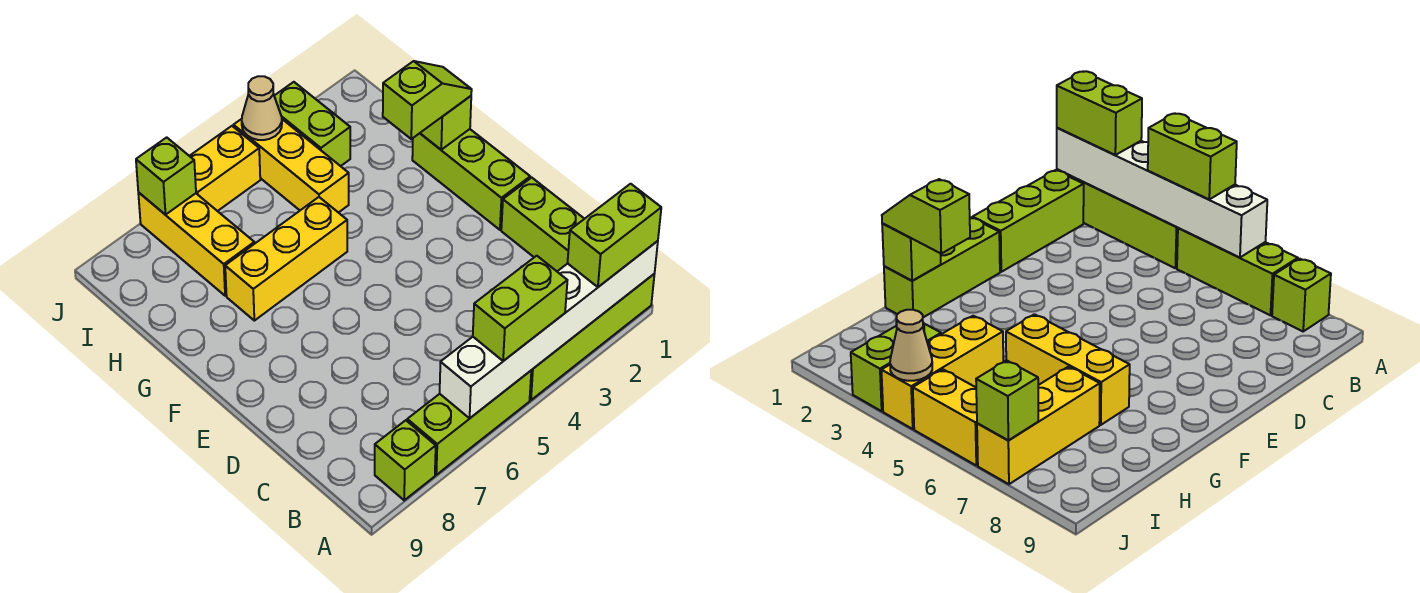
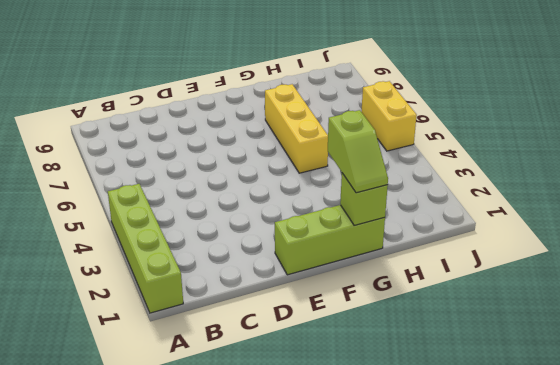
none -> lime 1x3 brick [407,371,531,475]
none -> lime 1x1 brick [375,420,436,500]
none -> lime 1x3 brick [501,178,584,271]

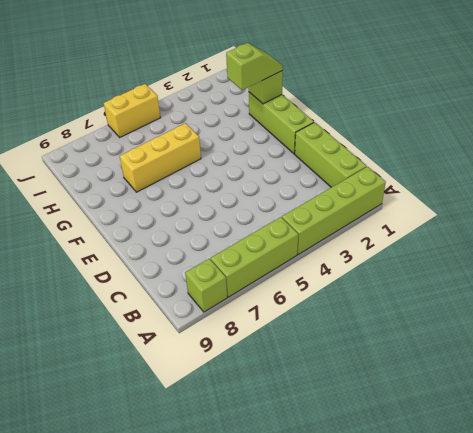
none -> yellow 1x3 brick [233,119,349,213]
none -> yellow 1x3 brick [138,192,254,296]
none -> lime 1x2 brick [274,82,350,166]

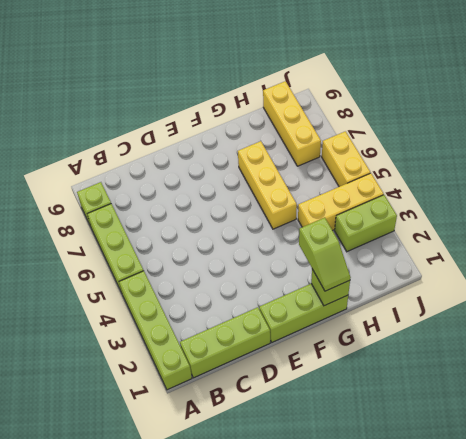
yellow 1x3 brick [263,81,321,166] -> yellow 1x3 brick turned to [138,192,254,296]
none -> white 1x6 brick [440,241,658,418]
none -> tan 1x1 cone [242,76,282,140]
none -> lime 1x1 brick [136,137,196,215]

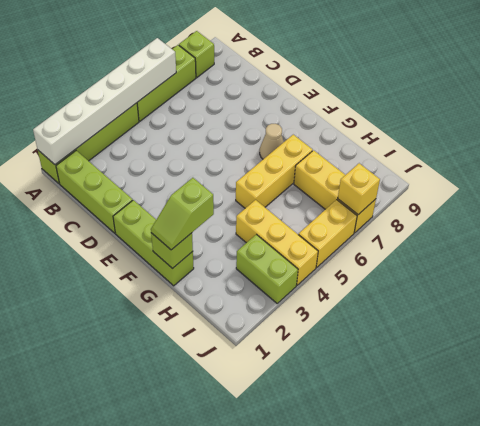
tan 1x1 cone [260,124,283,159] -> tan 1x1 cone moved to [242,76,282,140]
yellow 1x1 brick [338,163,380,215] -> lime 1x1 brick [136,137,196,215]
none -> lime 1x2 brick [568,184,661,287]
none -> lime 1x2 brick [473,256,567,361]

